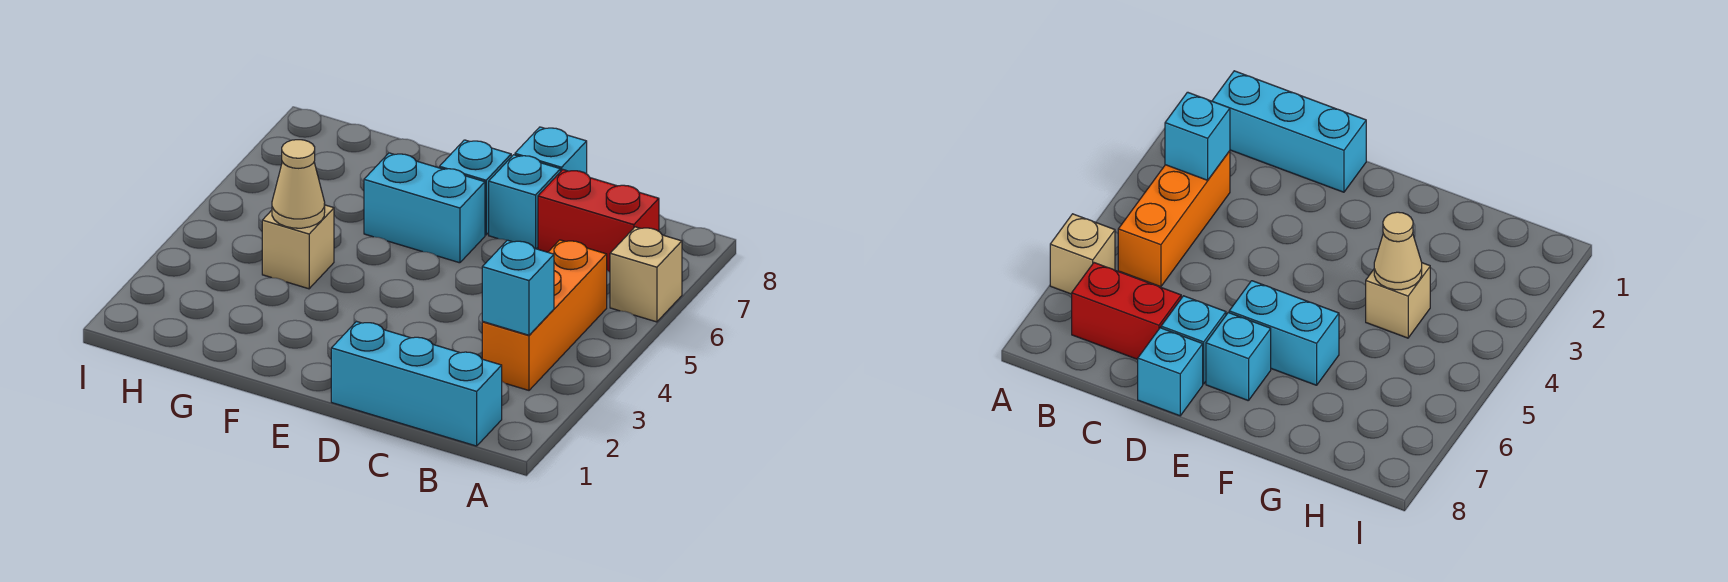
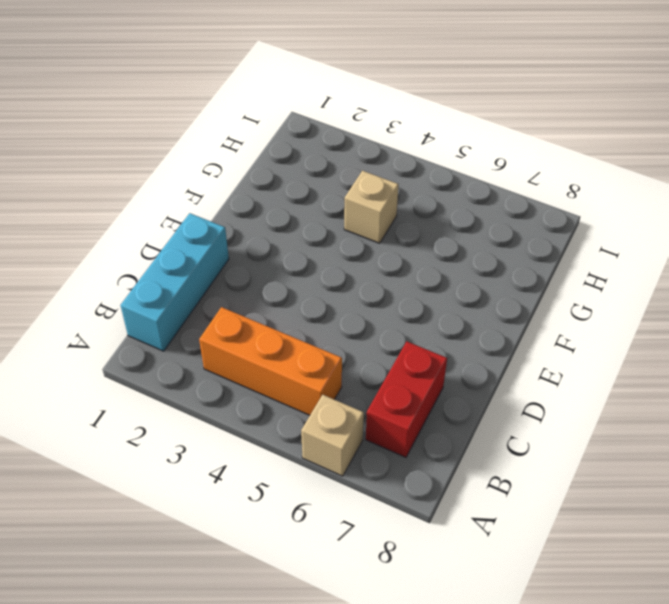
none -> cyan 1x1 brick [489,155,560,249]
none -> cyan 1x1 brick [515,127,587,174]

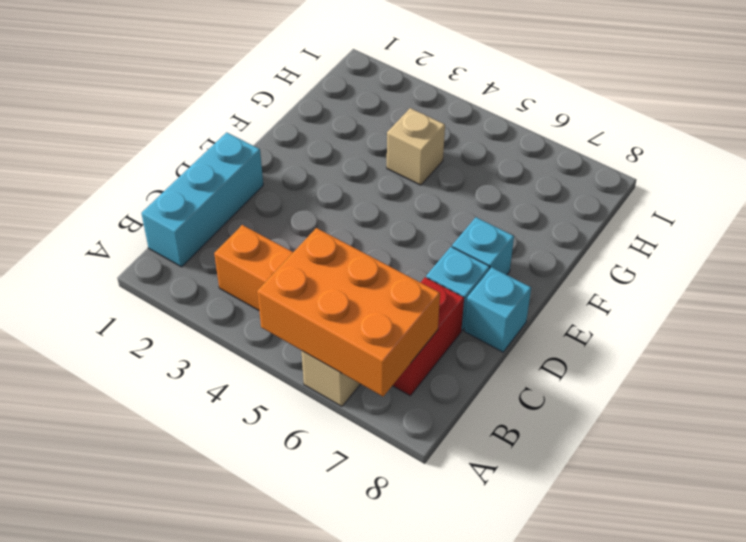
orange 2x3 brick [257,228,440,396] -> none
none -> cyan 1x2 brick [364,153,485,263]
none -> cyan 1x1 brick [482,240,554,335]

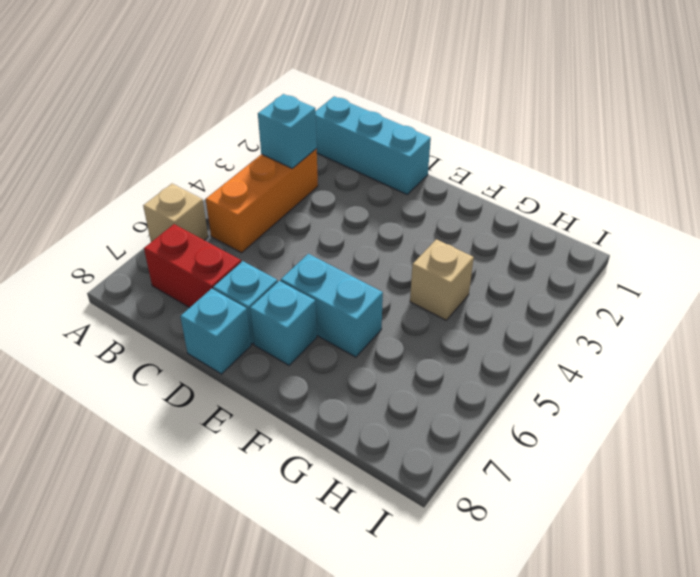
none -> tan 1x1 cone [272,140,325,228]

